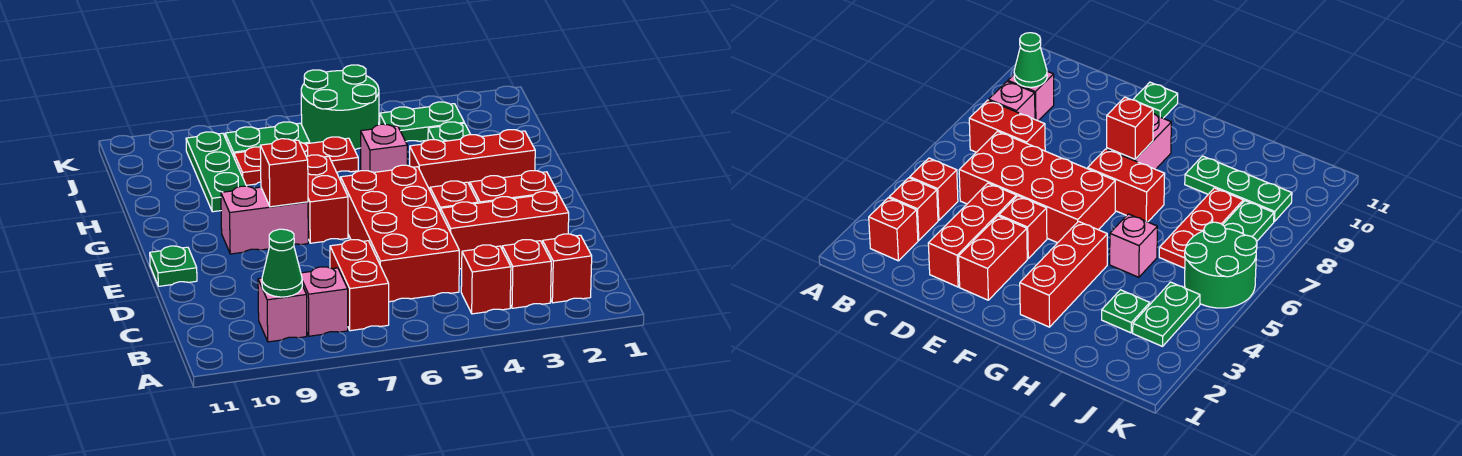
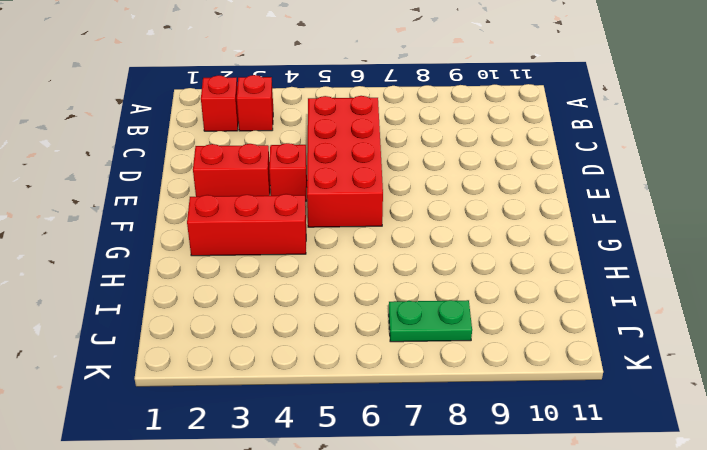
none -> red 1x1 brick [461,245,511,314]
none -> red 1x2 brick [330,240,389,331]
none -> pink 1x1 brick [301,267,348,336]

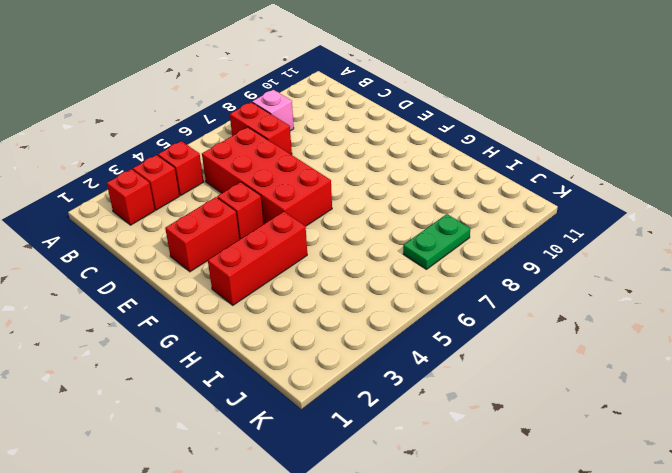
none -> pink 1x1 brick [258,278,307,342]
none -> red 1x3 brick [441,191,569,269]
none -> green 1x1 plate [150,246,197,286]

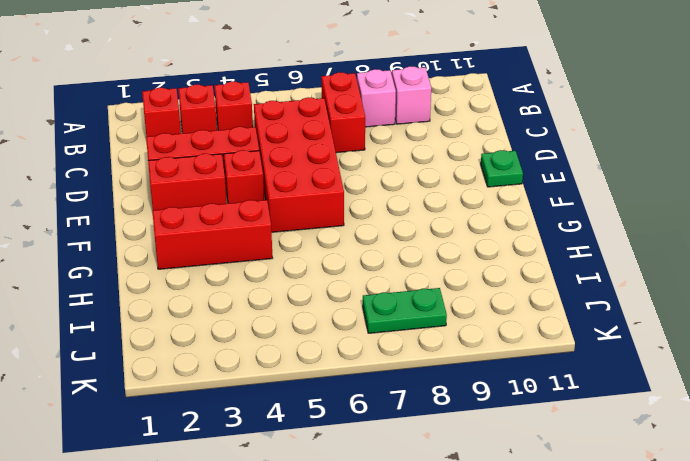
none -> red 1x2 brick [307,155,348,243]
none -> pink 1x2 brick [221,186,308,254]
none -> pink 1x1 brick [361,124,407,172]

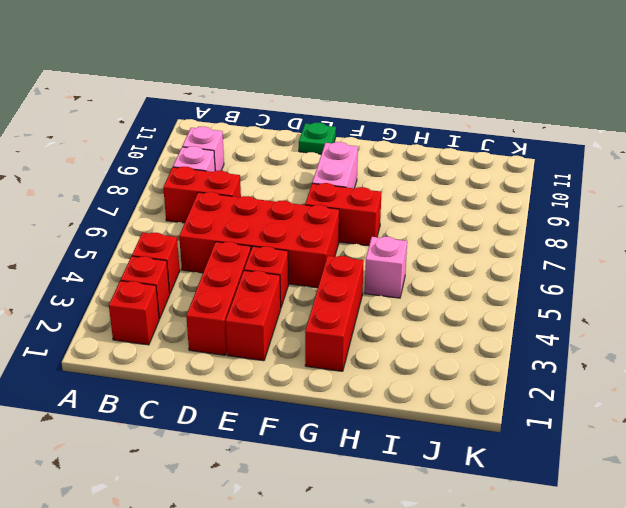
none -> green 1x3 plate [186,132,246,212]
none -> green 1x1 plate [428,122,471,142]
none -> red 1x3 plate [234,137,358,185]

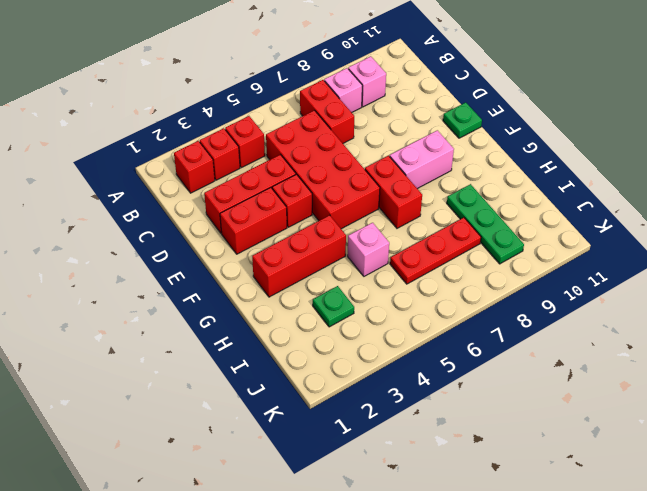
none -> green 1x2 plate [380,102,464,142]
none -> green 2x2 round brick [301,65,379,149]
none -> green 1x2 plate [225,122,310,156]

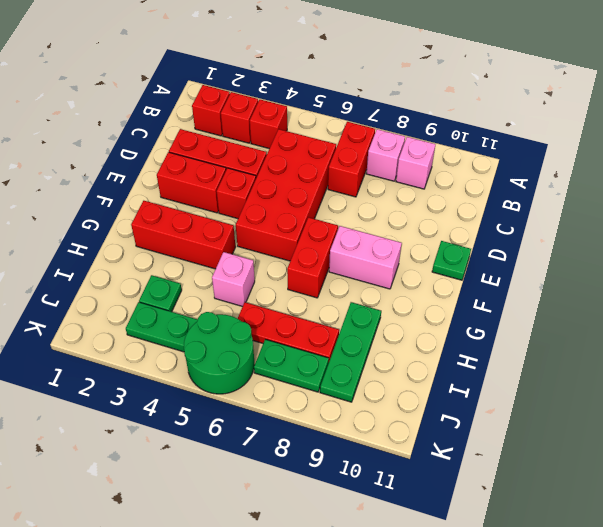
none -> green 1x1 cone [262,229,302,297]
none -> red 1x1 brick [260,139,308,207]

